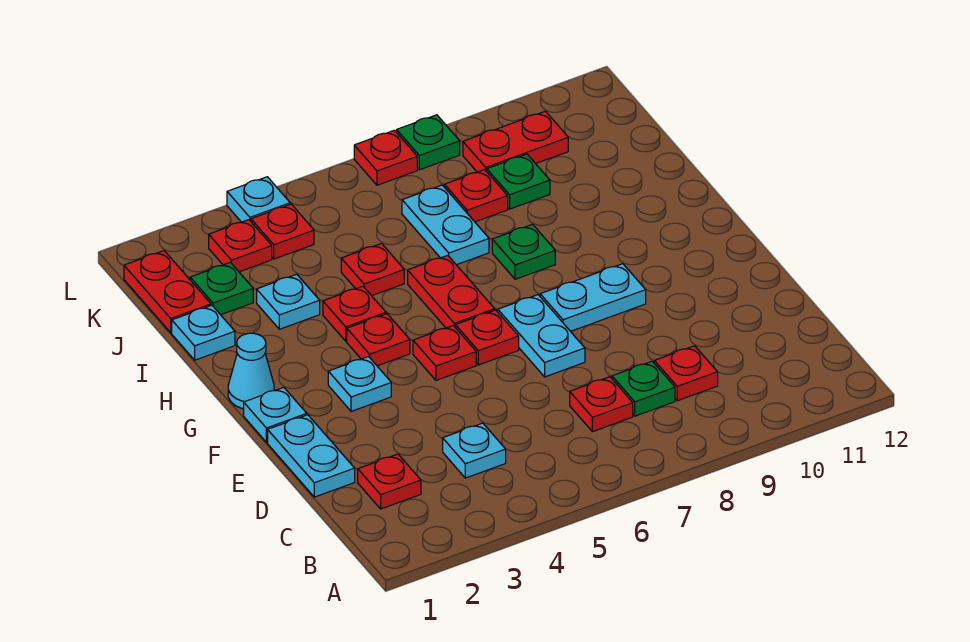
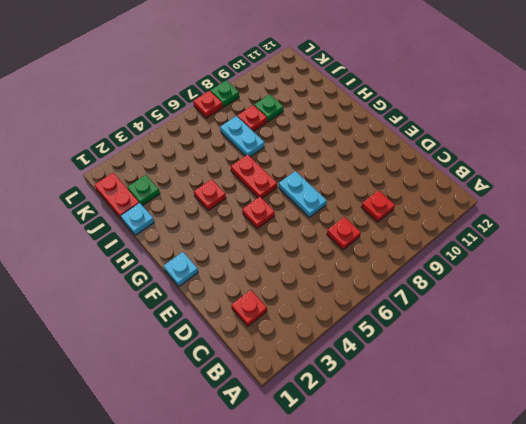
none -> cyan 1x1 plate [443,423,506,478]
none -> green 1x1 plate [612,361,675,416]
none -> cyan 1x2 plate [268,415,355,497]
none -> cyan 1x1 plate [328,357,391,411]

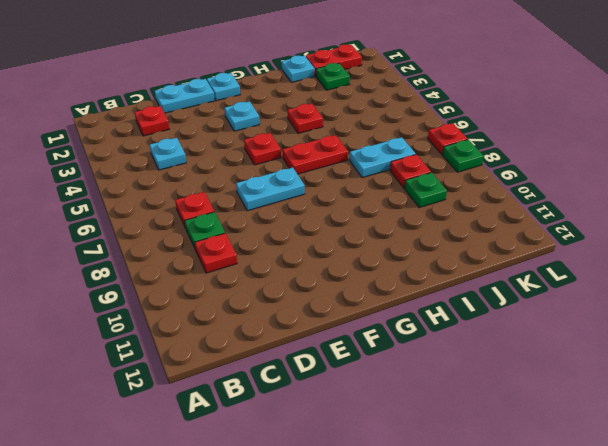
none -> red 1x1 plate [455,310,519,365]
none -> cyan 1x2 plate [540,264,646,331]
none -> cyan 1x1 cone [228,333,274,409]
none -> red 1x1 plate [347,314,410,366]

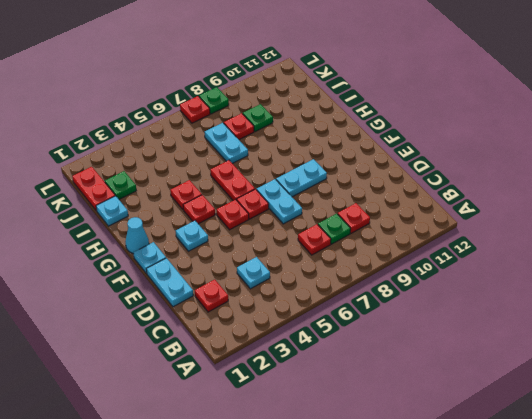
none -> green 1x1 plate [492,224,555,279]
none -> cyan 1x1 plate [257,274,320,329]
none -> red 1x1 plate [341,243,404,296]
none -> red 1x1 plate [209,220,272,272]

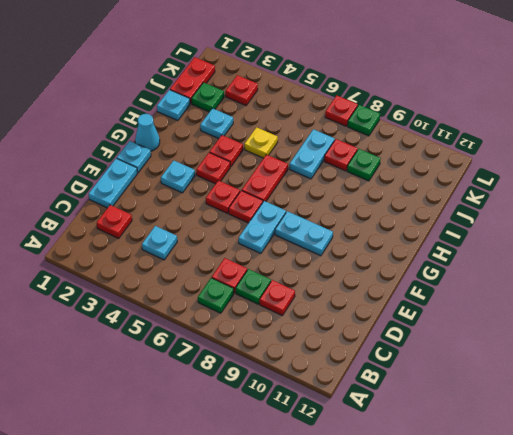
green 1x1 plate [198,278,234,313] -> green 1x1 plate moved to [492,224,555,279]
yellow 1x1 plate [245,127,278,158] -> red 1x1 plate [341,243,404,296]
none -> red 1x1 plate [251,204,314,259]
none -> red 1x2 plate [463,111,568,172]
none -> cyan 1x1 plate [227,177,290,222]

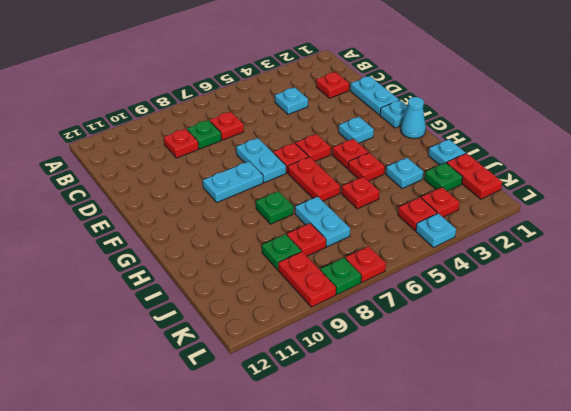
red 1x2 plate [278,252,336,307] -> red 1x2 plate turned to [463,111,568,172]

